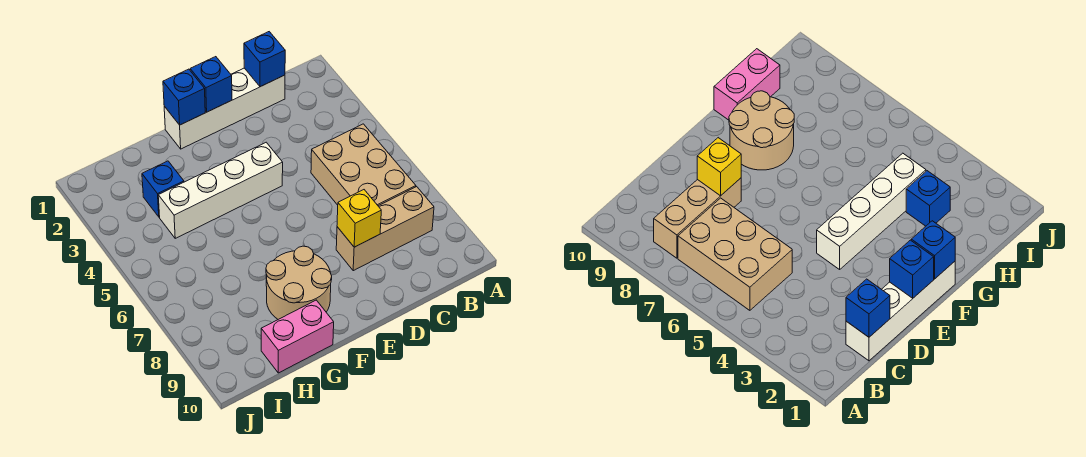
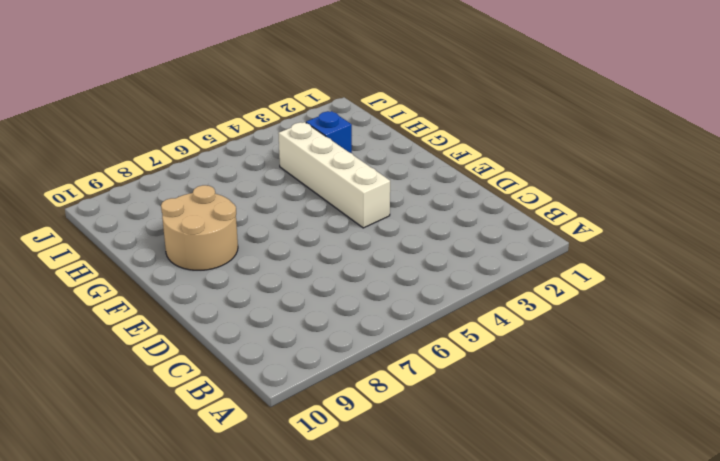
none -> tan 2x3 brick [311,124,416,206]
none -> tan 1x3 brick [336,187,434,271]

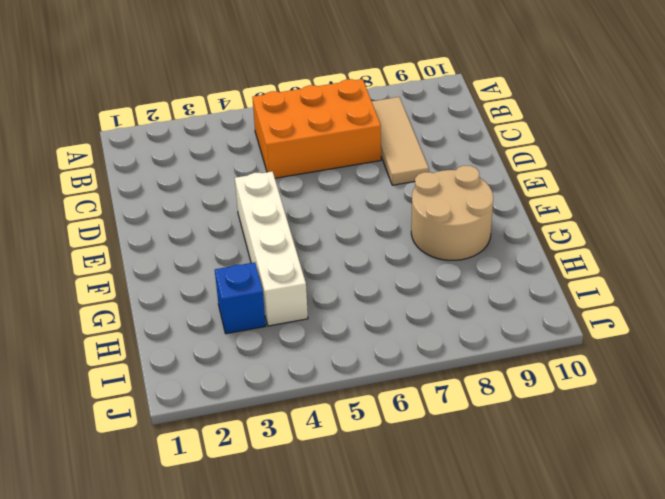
orange 2x3 brick [252,79,381,178] -> tan 2x3 brick [311,124,416,206]
tan 1x3 tile [372,97,429,185] -> tan 1x3 brick [336,187,434,271]
none -> white 1x4 brick [164,68,285,149]
none -> pink 1x2 brick [261,300,334,373]

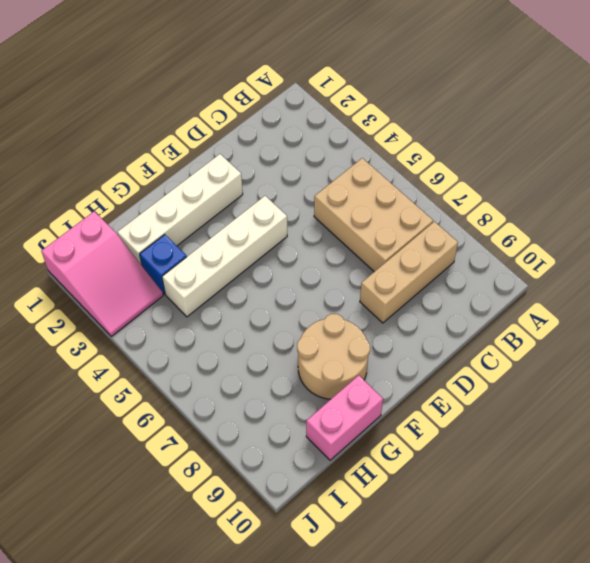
white 1x4 brick [118,154,243,265] -> white 1x4 brick moved to [164,68,285,149]
pink 2x3 slope [42,211,163,336] -> none
none -> blue 1x1 brick [244,32,285,87]
none -> yellow 1x1 brick [337,190,381,247]

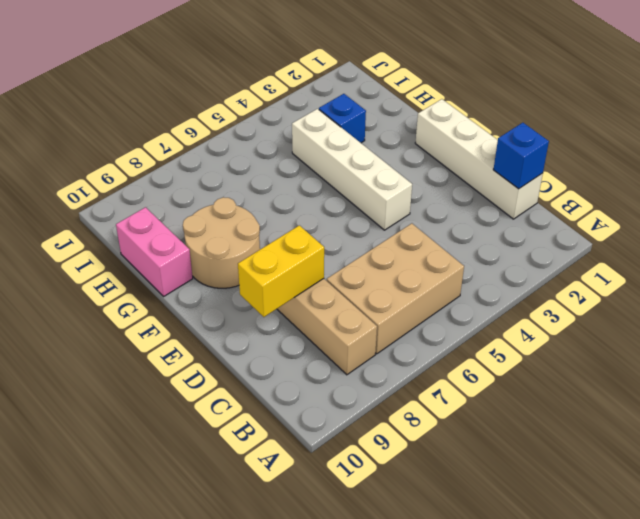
yellow 1x2 brick [238,225,324,317] -> yellow 1x1 brick [337,190,381,247]
none -> blue 1x1 brick [190,57,232,112]
none -> blue 1x1 brick [163,69,205,125]

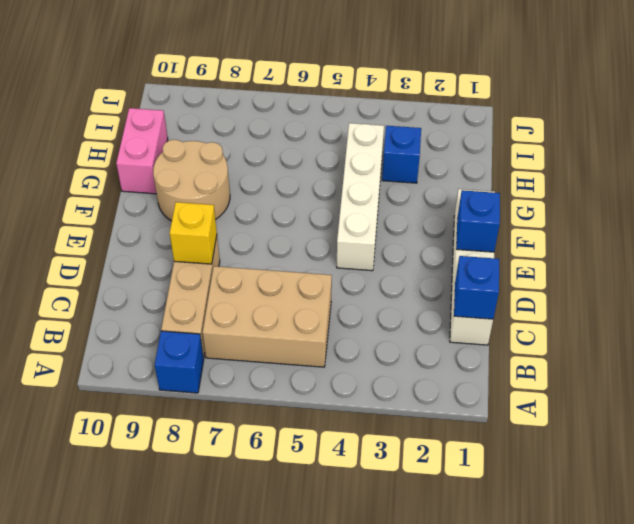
blue 1x1 brick [155,331,204,393] -> blue 1x1 brick moved to [163,69,205,125]

